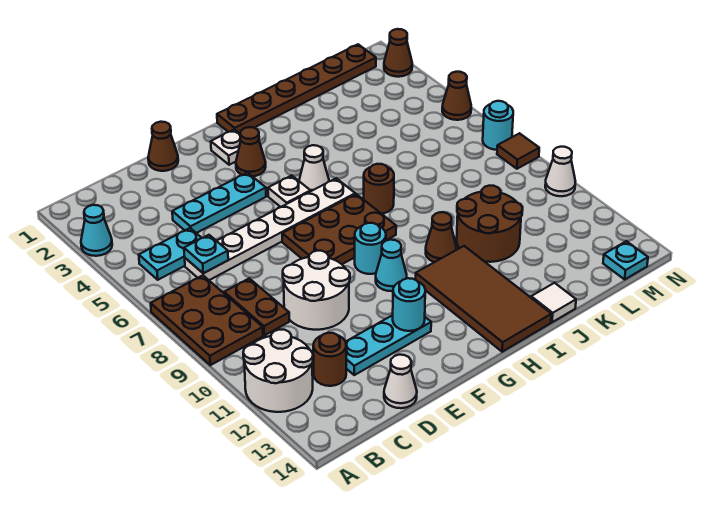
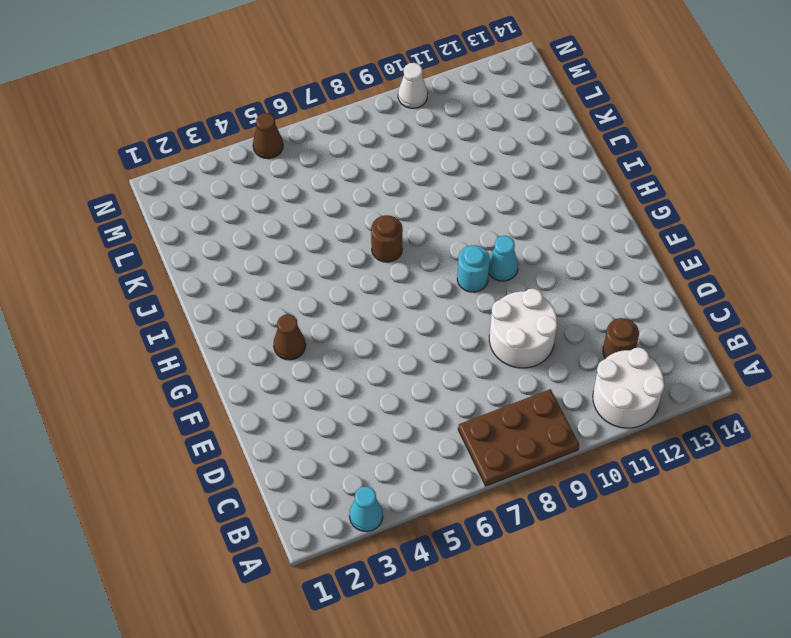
none -> cyan 1x2 plate [139,228,201,280]
none -> white 1x6 plate [185,178,355,280]
none -> brown 1x2 plate [224,278,289,335]
none -> cyan 1x3 plate [172,173,266,233]

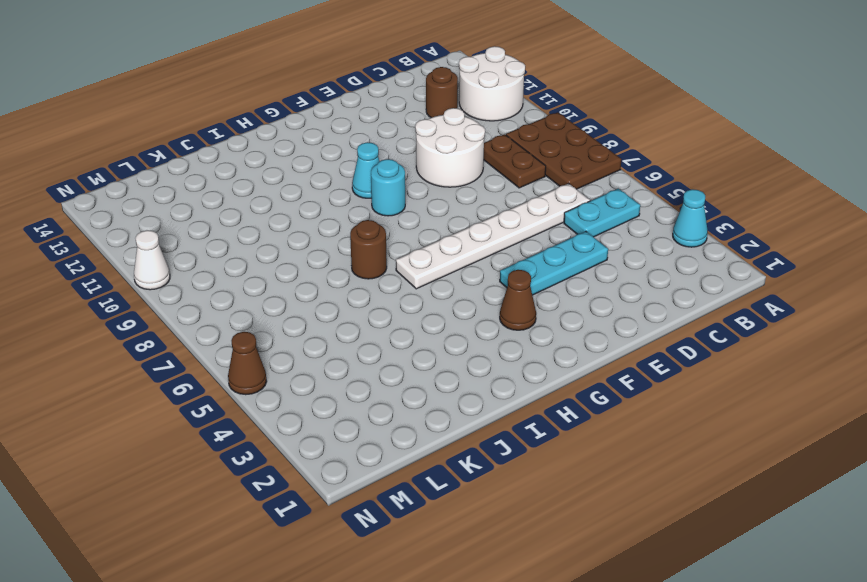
none -> cyan 1x3 plate [346,315,431,375]
none -> white 1x1 cone [384,355,417,408]
none -> brown 1x1 cone [148,122,178,171]
none -> brown 2x3 plate [282,194,396,264]

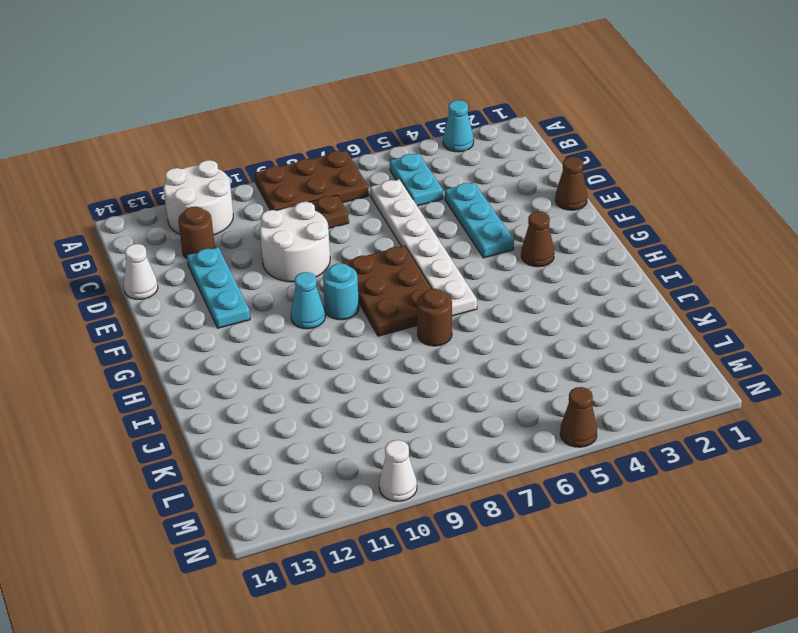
none -> white 1x1 plate [211,129,241,165]
none -> white 1x1 plate [268,175,311,207]
none -> brown 1x6 plate [217,44,376,133]
none -> white 1x1 cone [299,145,329,191]

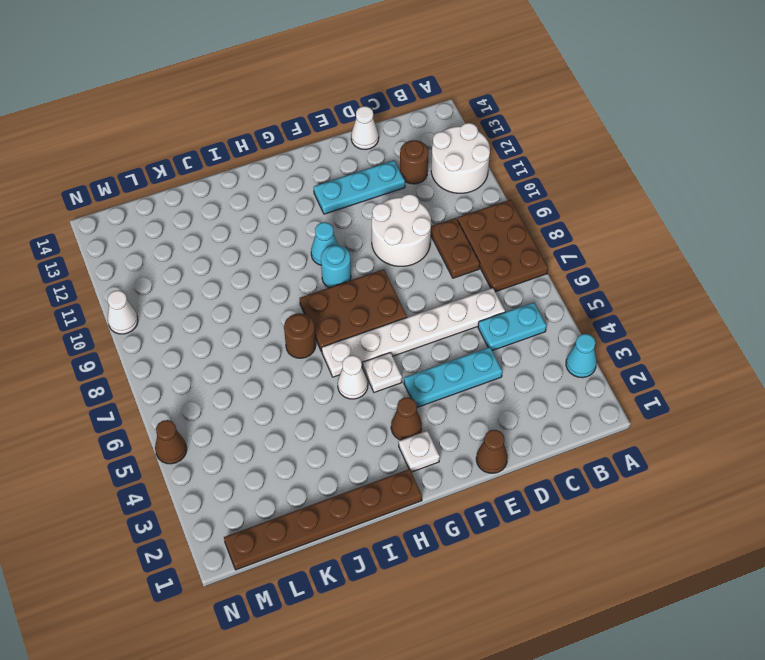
none -> brown 2x4 tile [415,246,552,352]
none -> brown 1x1 cone [426,212,456,262]
none -> brown 2x2 round brick [457,186,522,262]
none -> white 1x1 tile [531,283,576,322]

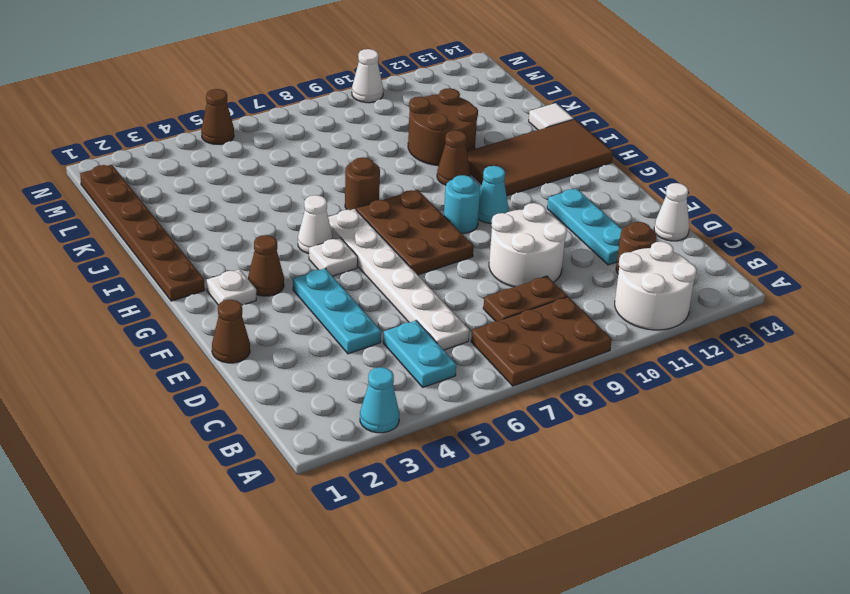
none -> cyan 1x1 plate [603,241,648,279]
none -> brown 1x1 cone [384,29,412,77]
none -> cyan 1x1 round brick [483,101,513,150]
none -> brown 1x1 tile [497,133,539,169]

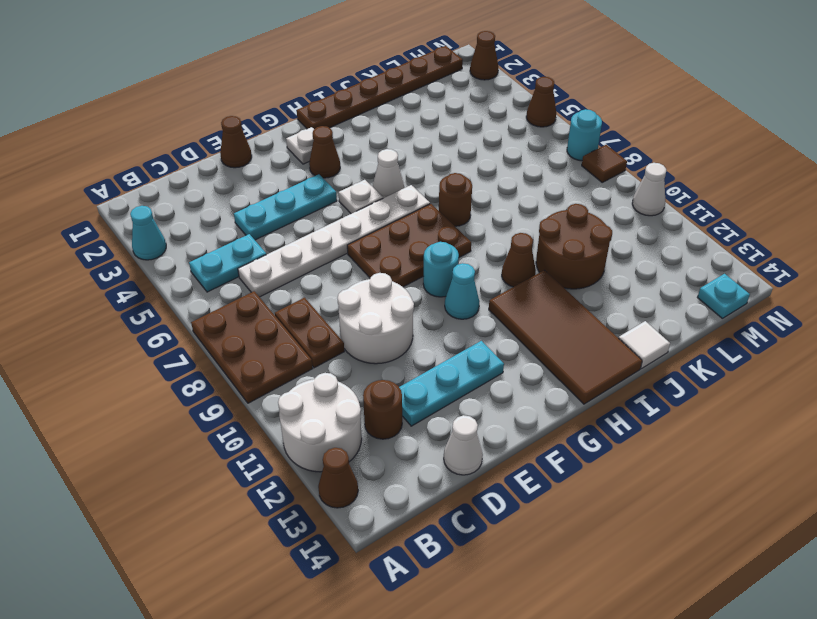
brown 1x1 cone [318,448,358,508] -> none
none -> cyan 1x1 plate [184,235,228,273]
none -> cyan 1x1 round brick [393,278,425,331]

